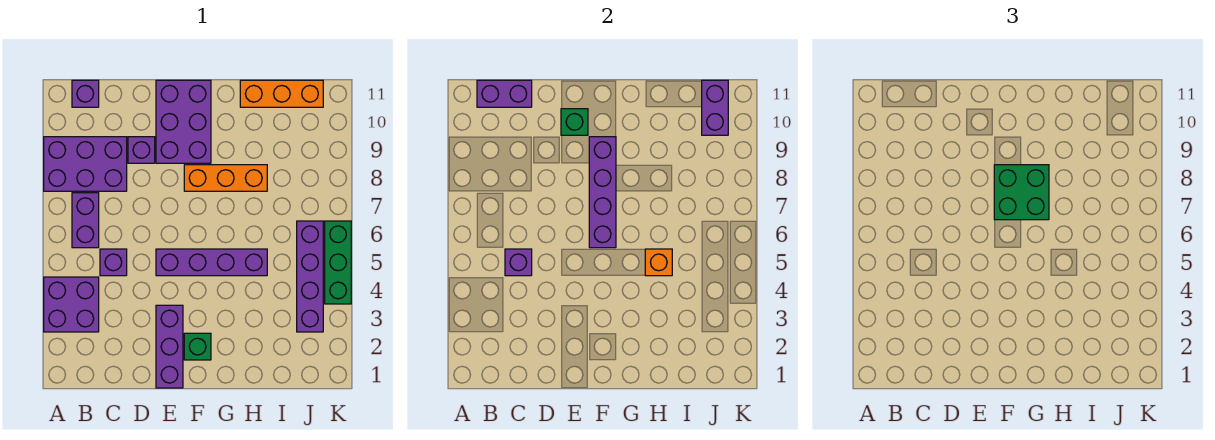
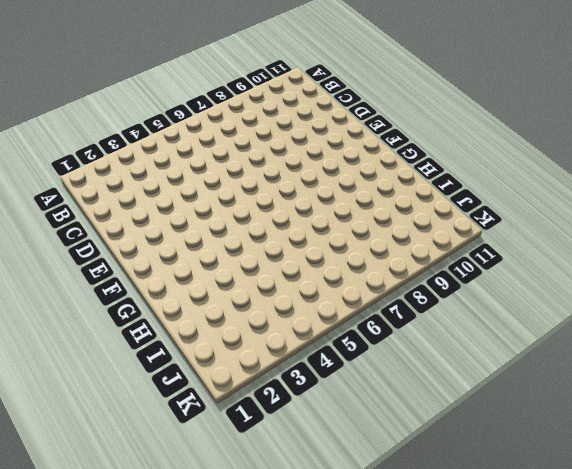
none -> purple 2x2 brick [44,277,99,332]
none -> purple 2x3 brick [44,137,127,191]
none -> purple 1x2 brick [72,193,99,248]

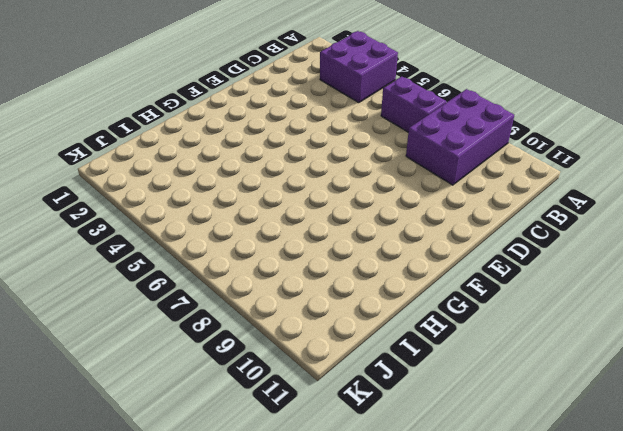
none -> purple 1x1 brick [72,80,99,107]
none -> purple 1x1 brick [100,249,127,276]
none -> purple 1x1 brick [128,137,155,163]

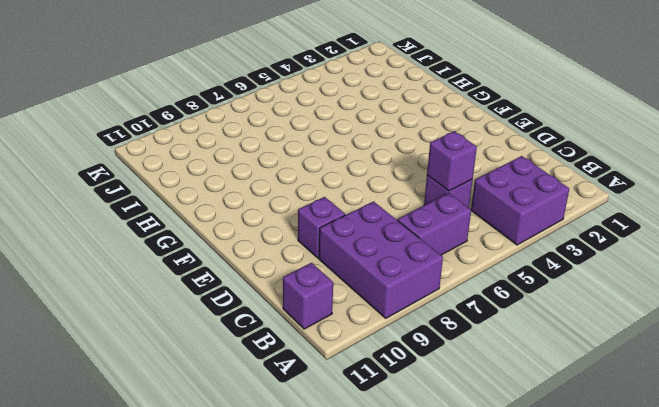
none -> purple 1x3 brick [156,305,183,388]
none -> purple 1x4 brick [156,249,267,276]
none -> purple 2x3 brick [156,80,211,163]

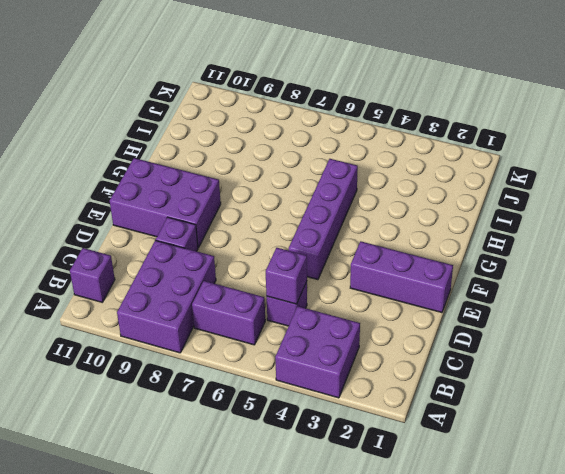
none -> green 1x1 brick [184,333,211,360]
none -> orange 1x3 brick [184,165,267,191]
none -> orange 1x3 brick [240,80,323,107]

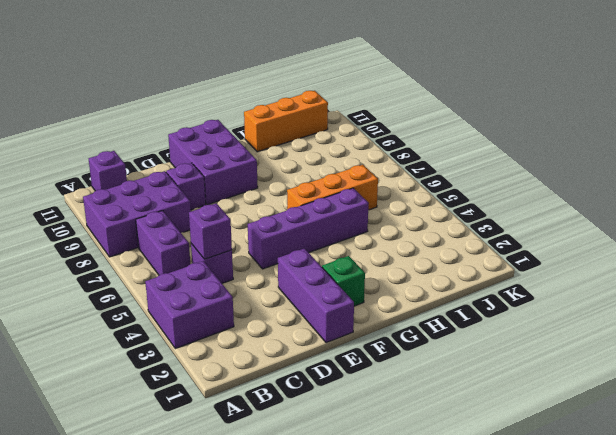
orange 1x3 brick [287,165,378,210] -> orange 1x3 brick moved to [184,165,267,191]
none -> purple 1x4 brick [297,221,323,332]
none -> green 1x3 brick [325,221,351,304]
none -> purple 1x2 brick [477,80,532,107]

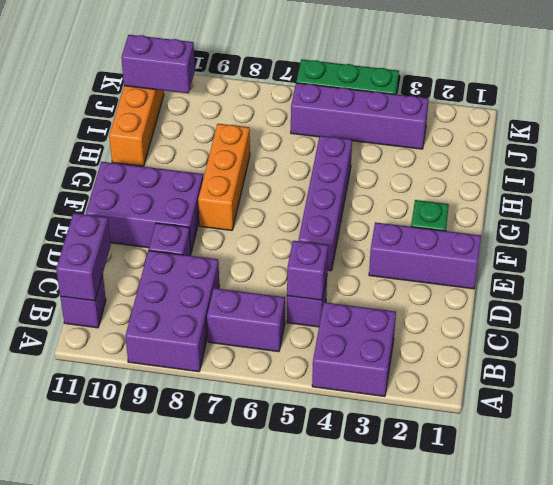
none -> green 1x1 brick [561,109,588,135]
none -> purple 1x4 brick [589,137,616,248]
none -> orange 1x1 brick [645,249,672,276]

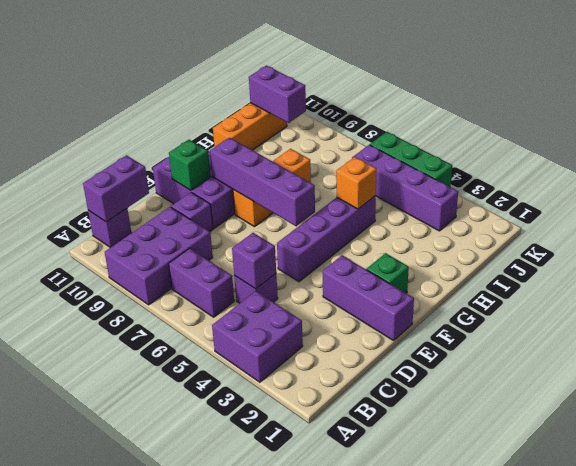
none -> green 2x2 brick [994,165,1049,220]

